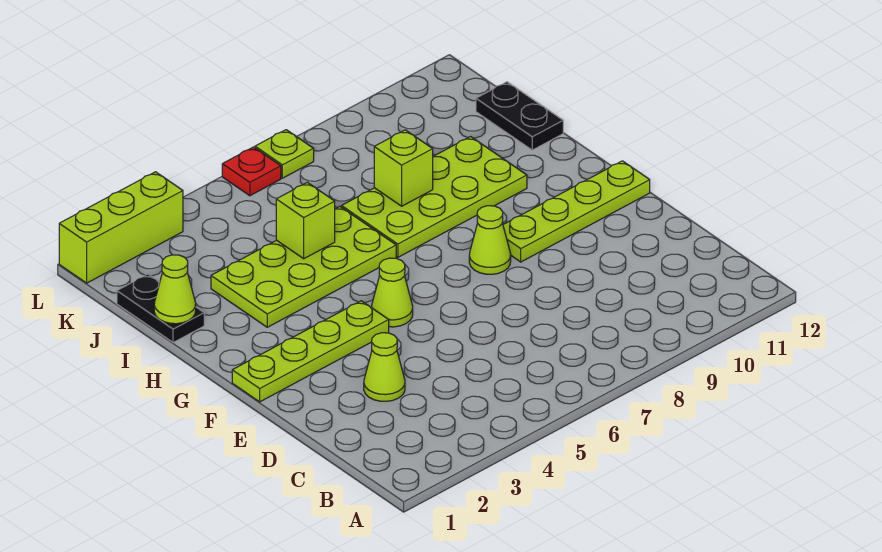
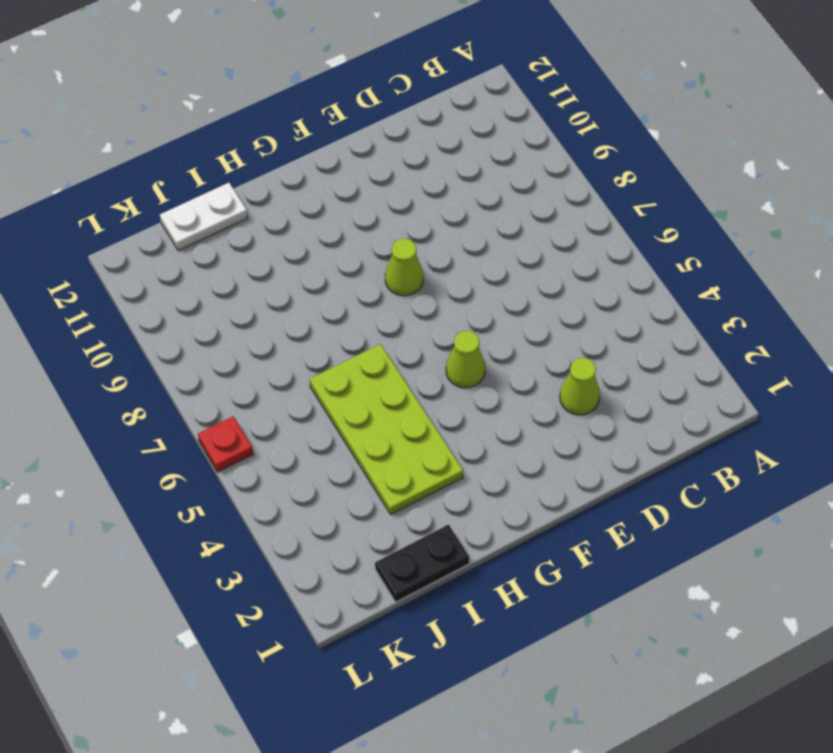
white 1x2 plate [160,183,248,251] -> black 1x2 plate [476,82,563,150]
none -> lime 1x4 plate [232,301,389,402]
none -> lime 1x4 plate [503,161,650,262]
none -> lime 2x4 plate [342,137,527,257]

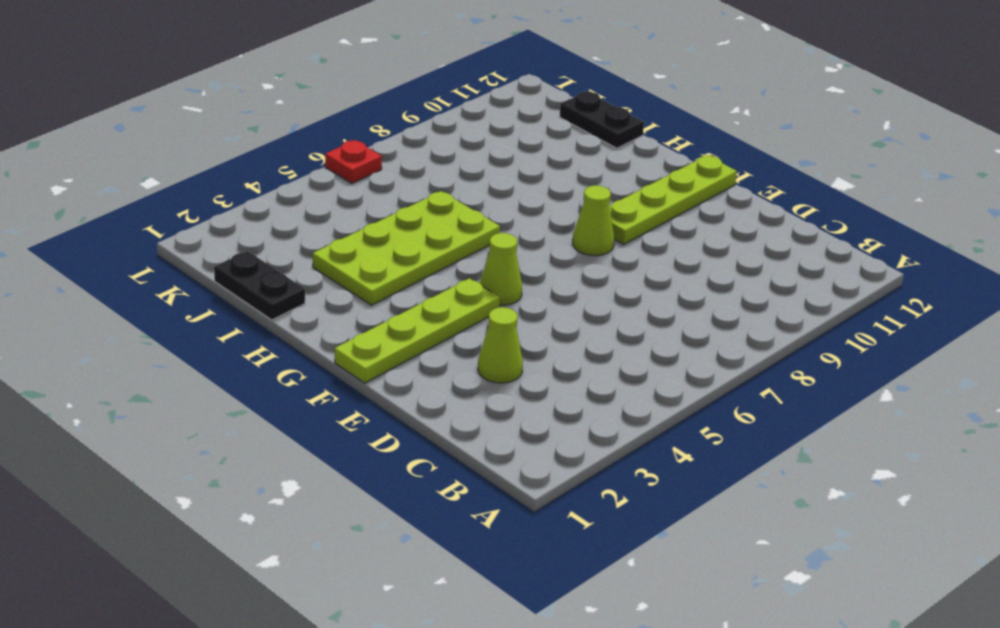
none -> lime 2x4 plate [342,137,527,257]
none -> lime 1x3 brick [59,172,183,283]
none -> lime 1x1 plate [255,130,314,178]

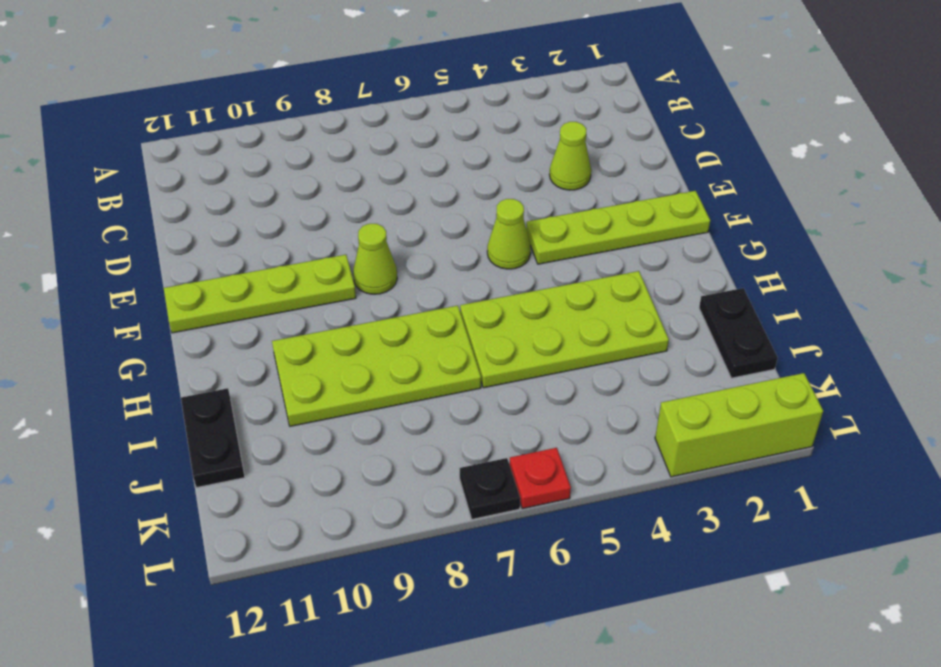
black 1x1 plate [460,458,520,519] -> lime 1x1 plate [255,130,314,178]
none -> lime 1x1 cone [154,255,196,324]
none -> lime 1x1 brick [276,182,335,259]
none -> lime 1x1 brick [374,130,433,206]

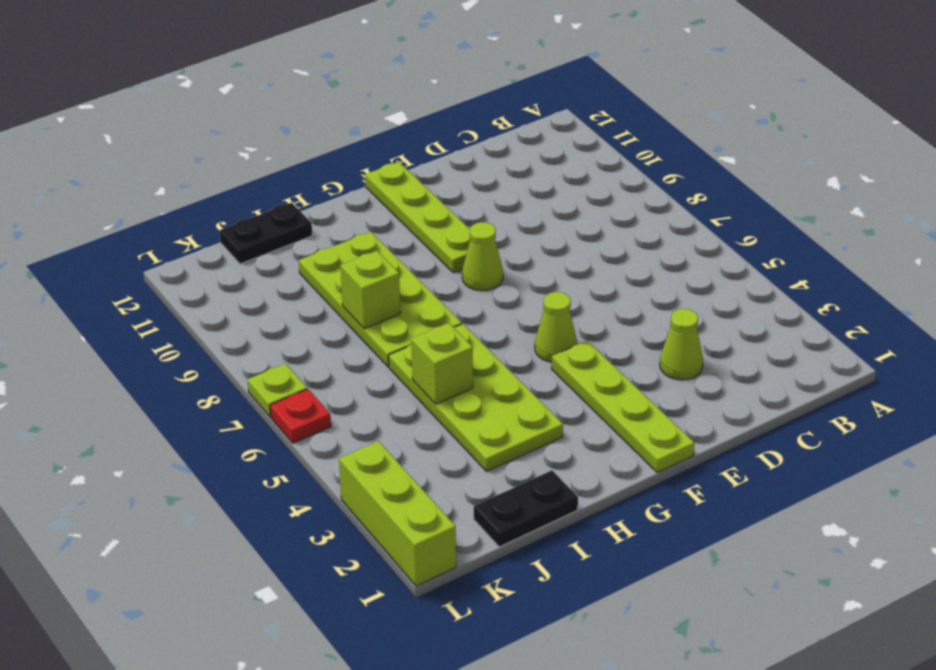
none -> lime 1x1 cone [154,255,196,324]

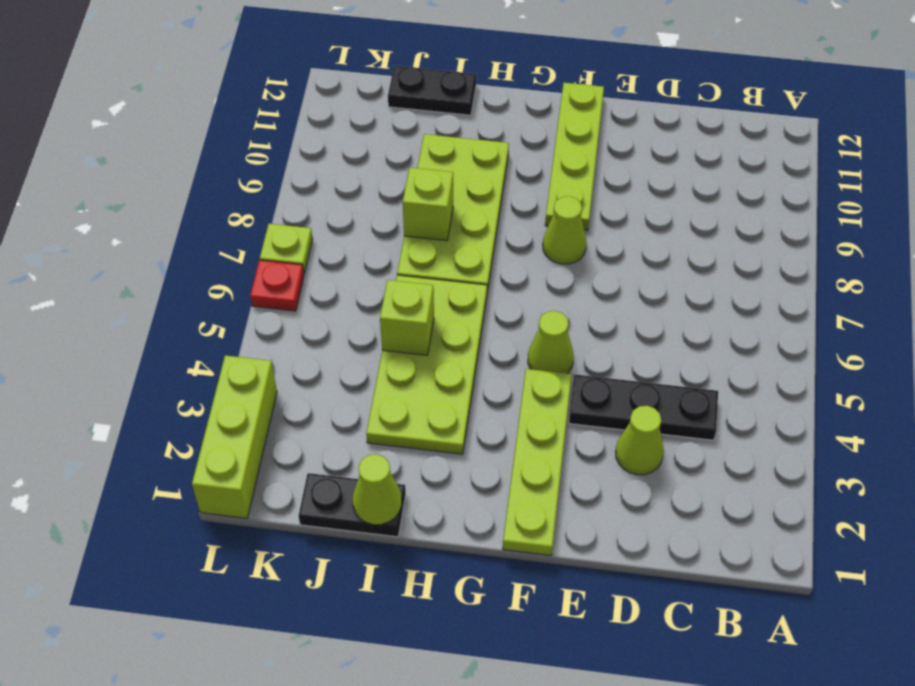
black 1x3 plate [569,374,718,440] -> none

